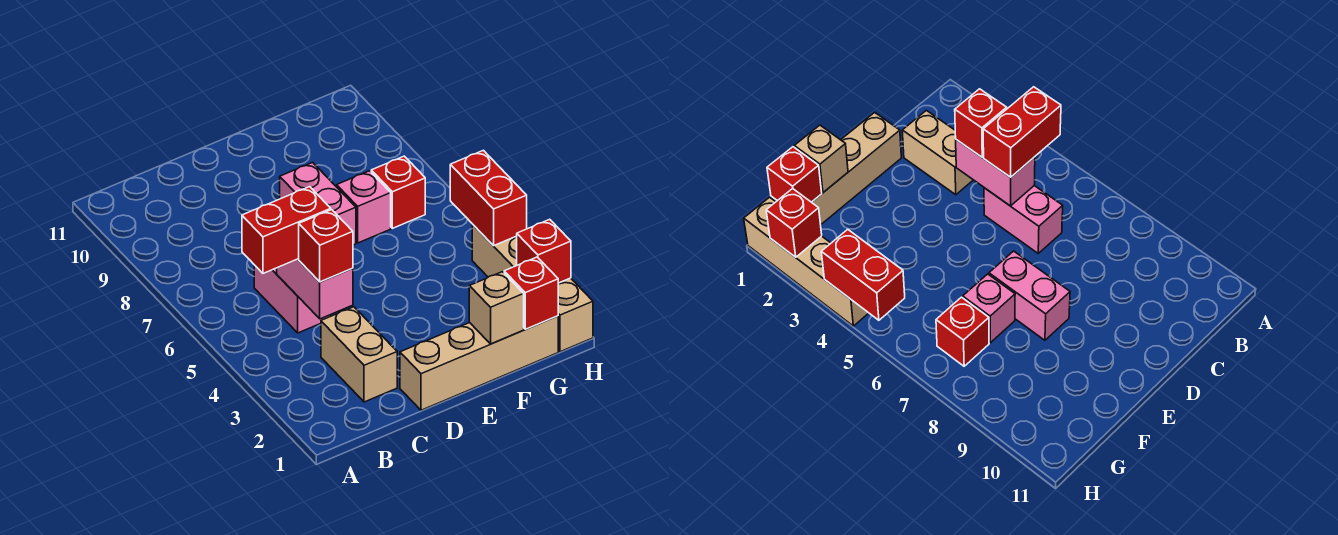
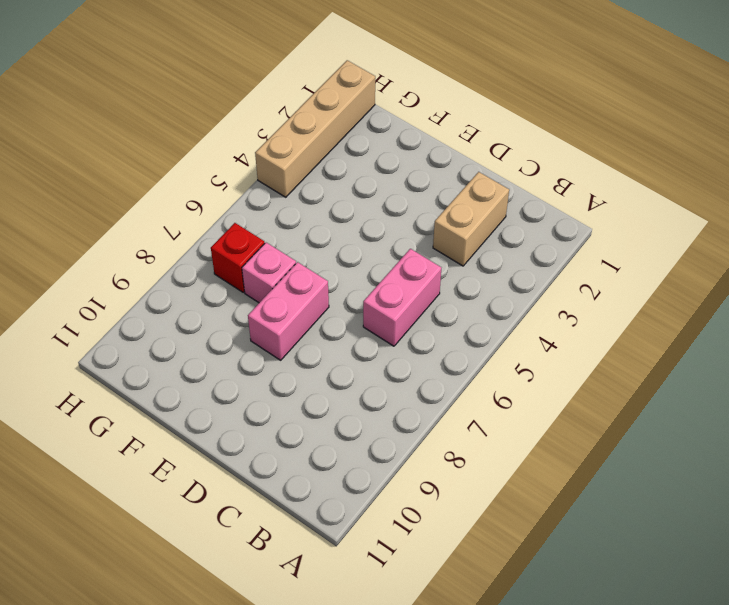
none -> tan 1x4 brick [400,316,558,410]
none -> pink 1x2 brick [277,259,353,319]
none -> tan 1x1 brick [469,272,524,344]

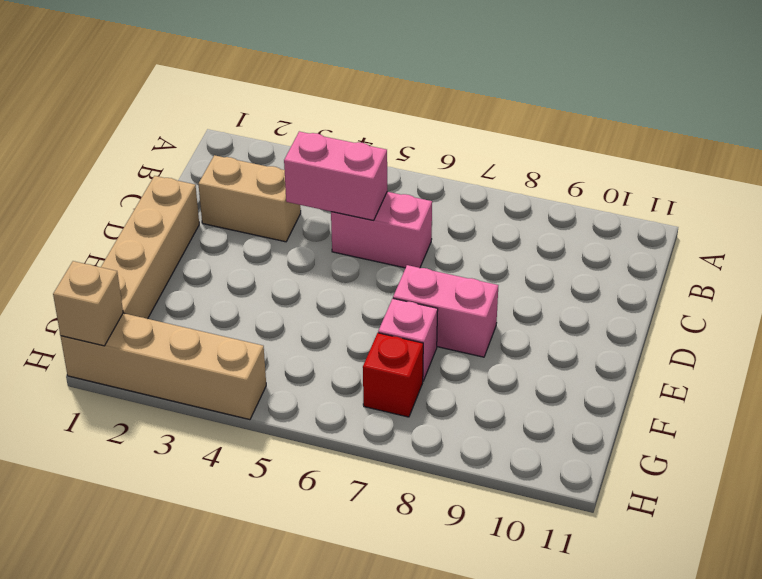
tan 1x1 brick [53,261,123,346] -> tan 1x1 brick moved to [469,272,524,344]
none -> red 1x1 brick [504,257,558,329]
none -> red 1x1 brick [517,219,571,283]
none -> red 1x2 brick [450,150,527,246]

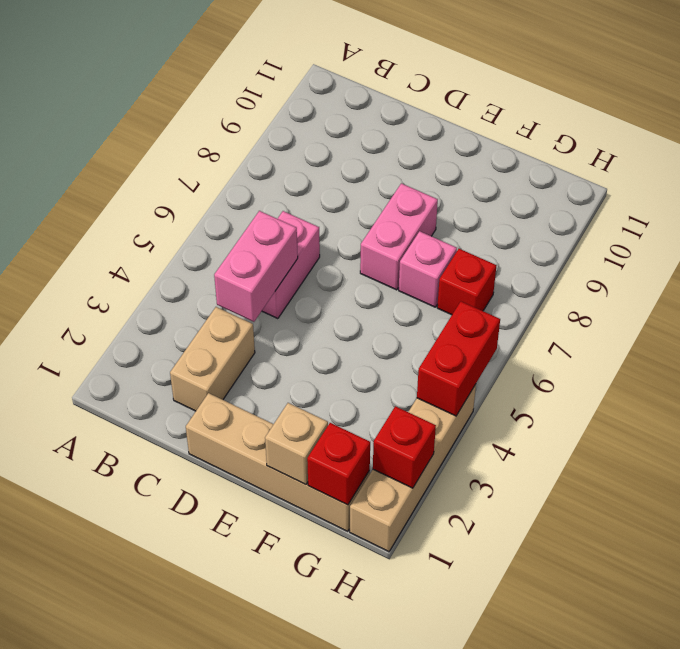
none -> red 1x2 brick [242,187,331,273]
none -> red 1x1 brick [299,210,353,282]

